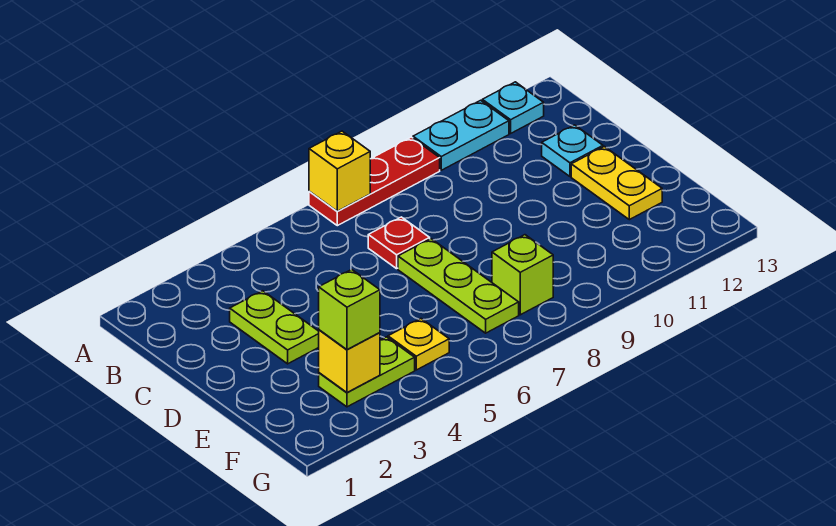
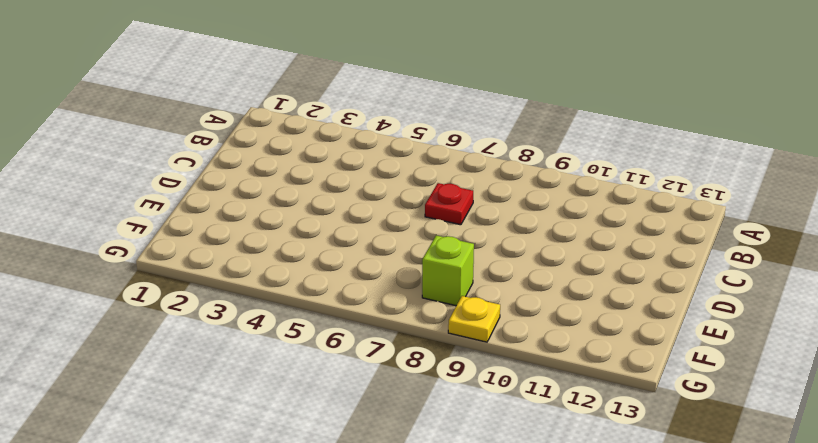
yellow 1x1 plate [448,296,500,342] -> yellow 1x1 plate moved to [388,319,449,370]
none -> red 1x3 plate [309,137,440,226]
none -> cyan 1x2 plate [413,100,509,170]
none -> cyan 1x1 plate [482,82,544,133]

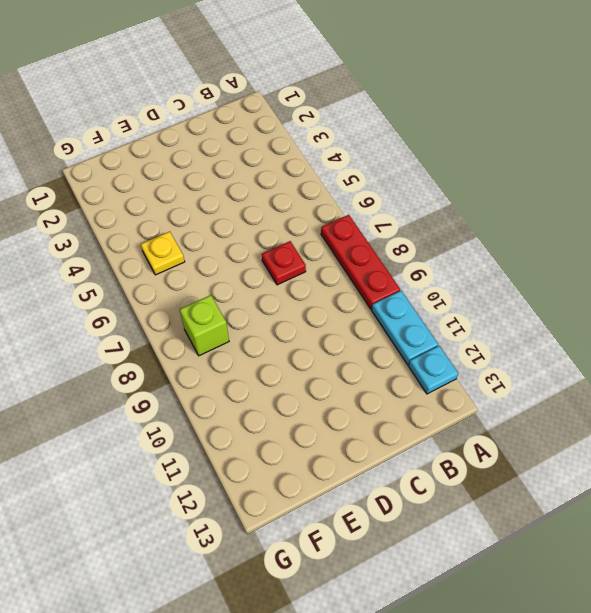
none -> lime 1x2 plate [230,291,319,364]
none -> cyan 1x1 plate [542,125,603,176]
none -> lime 1x3 plate [398,239,519,333]

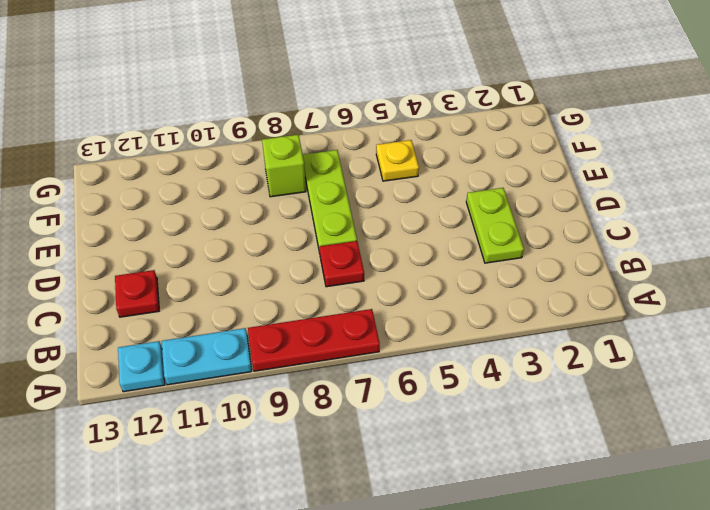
red 1x1 plate [115,270,159,317] -> cyan 1x1 plate [542,125,603,176]
none -> yellow 1x2 plate [571,146,662,220]
none -> lime 1x2 plate [319,337,415,407]
none -> yellow 1x1 brick [309,131,370,211]

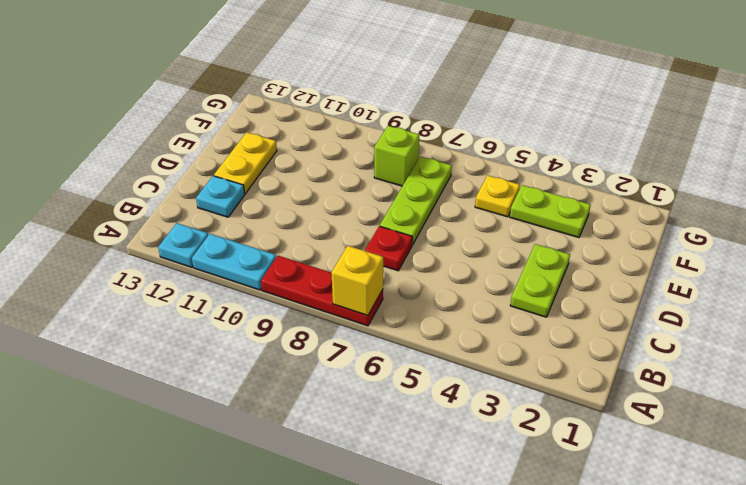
none -> yellow 1x1 brick [319,330,380,392]
none -> lime 1x1 brick [319,269,380,350]

